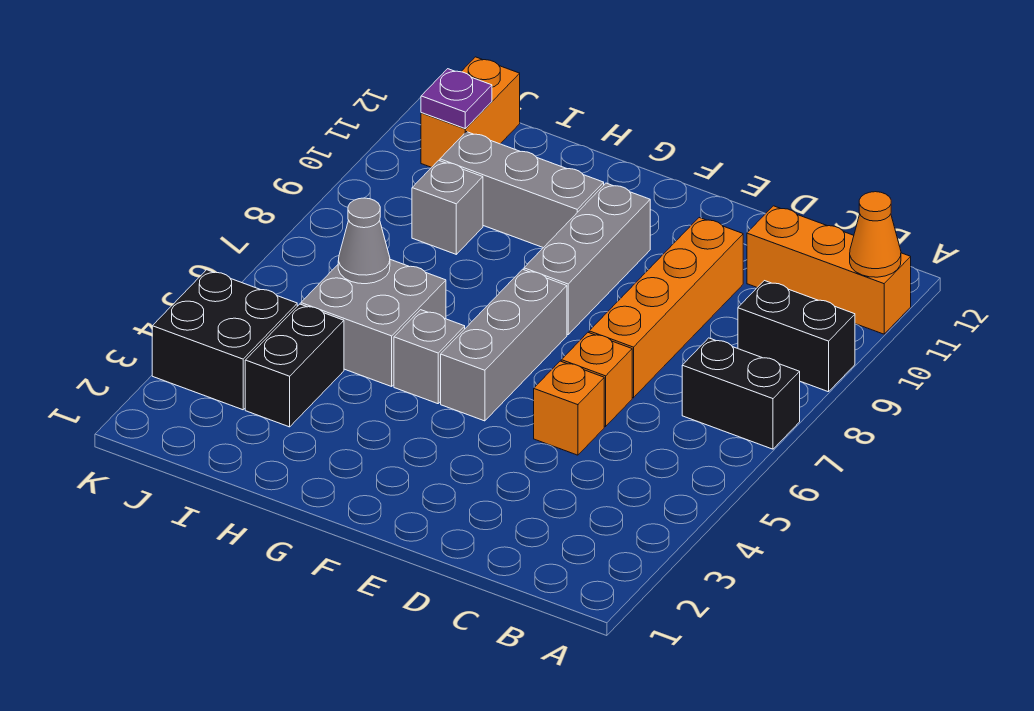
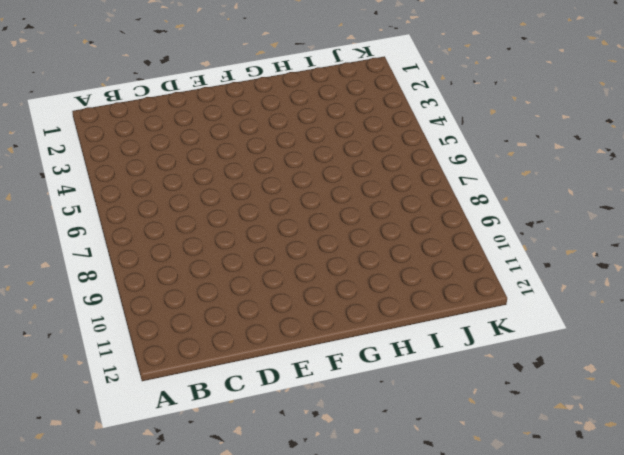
none -> black 1x2 brick [682,338,800,449]
none -> black 1x2 brick [738,281,855,392]
none -> orange 1x3 brick [747,206,911,334]

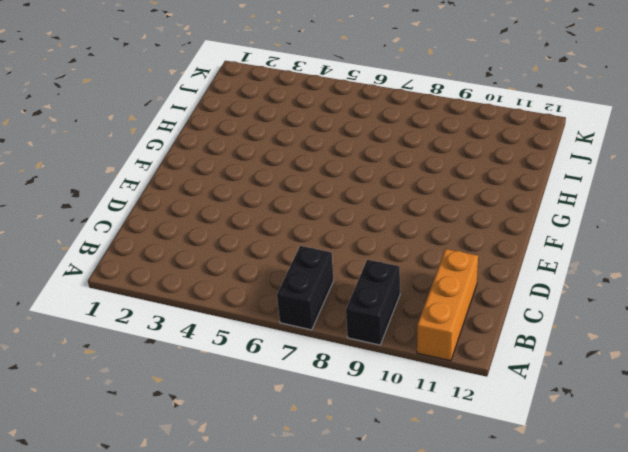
none -> orange 1x1 brick [534,361,604,455]
none -> orange 1x1 brick [561,333,632,426]
none -> orange 1x4 brick [589,218,743,398]

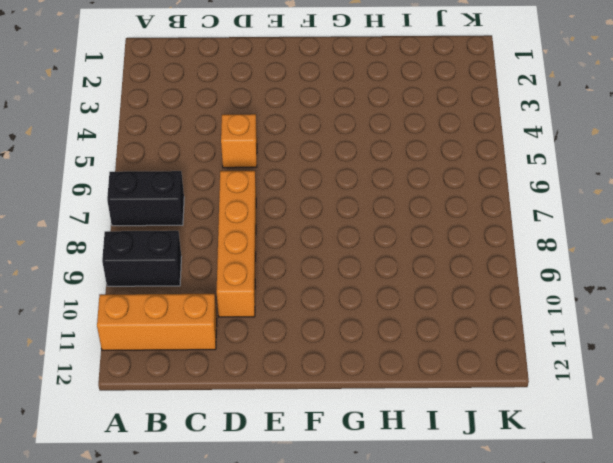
none -> orange 1x1 brick [561,333,632,426]
none -> grey 1x3 brick [441,269,567,421]
none -> grey 1x3 brick [524,183,650,335]

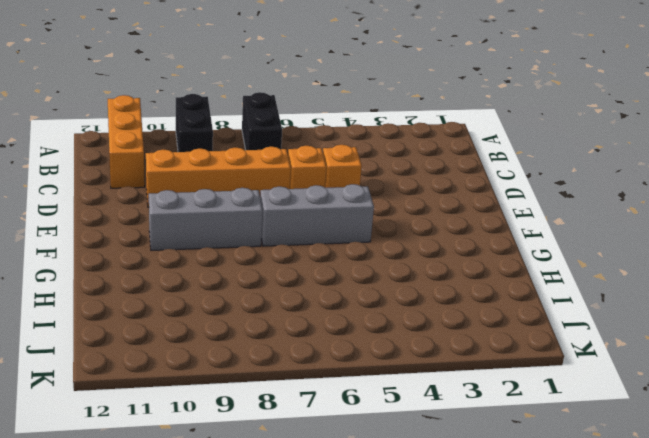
none -> grey 1x1 brick [394,310,465,404]
none -> grey 1x3 brick [440,132,604,248]
none -> grey 2x2 brick [301,260,446,386]

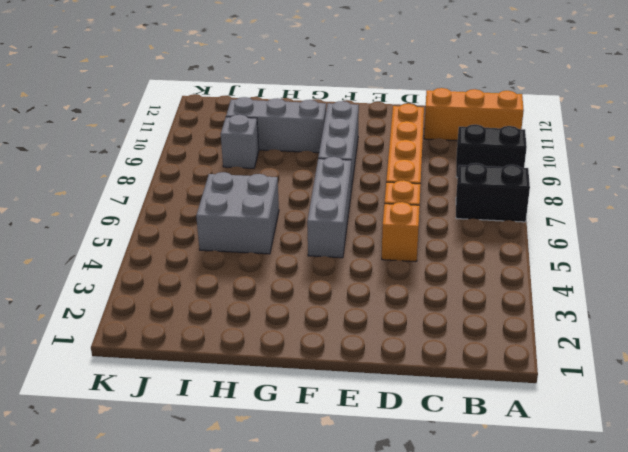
none -> grey 1x1 brick [394,310,465,404]
none -> black 1x2 brick [245,304,344,427]
none -> black 2x2 brick [152,270,297,410]

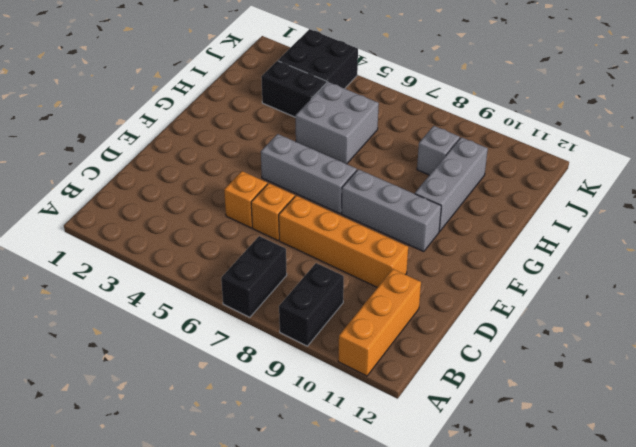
none -> grey 1x1 brick [394,310,465,404]
none -> orange 1x2 brick [421,57,520,167]
none -> orange 1x1 cone [850,192,901,277]

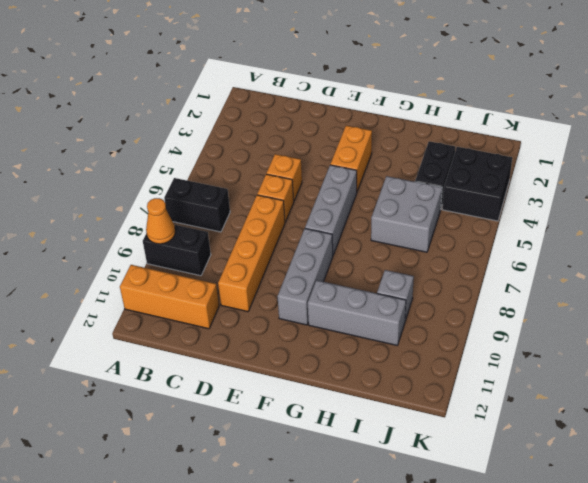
orange 1x1 cone [146,198,175,244] -> orange 1x1 cone moved to [850,192,901,277]
orange 1x2 brick [330,126,372,191] -> orange 1x2 brick moved to [421,57,520,167]
none -> grey 1x1 brick [394,310,465,404]
none -> grey 1x1 cone [338,198,390,284]
none -> purple 1x1 plate [421,69,492,128]

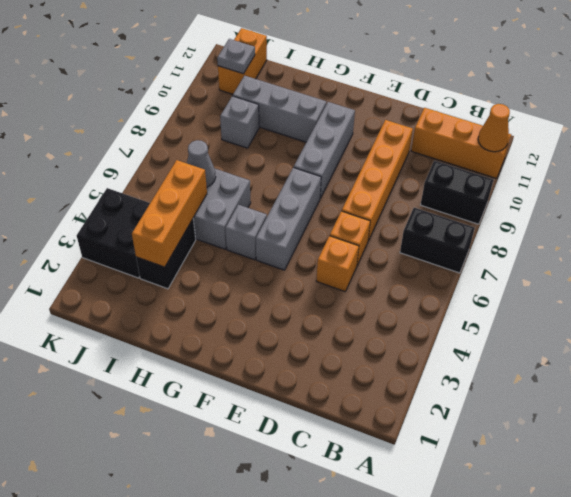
orange 1x3 brick [132,160,207,267] -> none
grey 1x1 plate [217,39,255,74] -> purple 1x1 plate [421,69,492,128]

